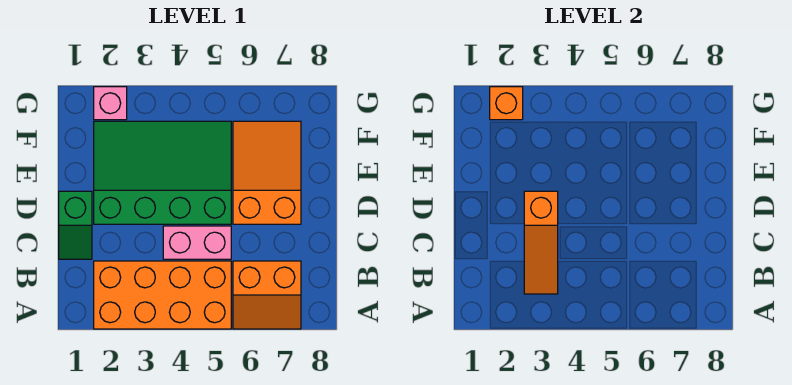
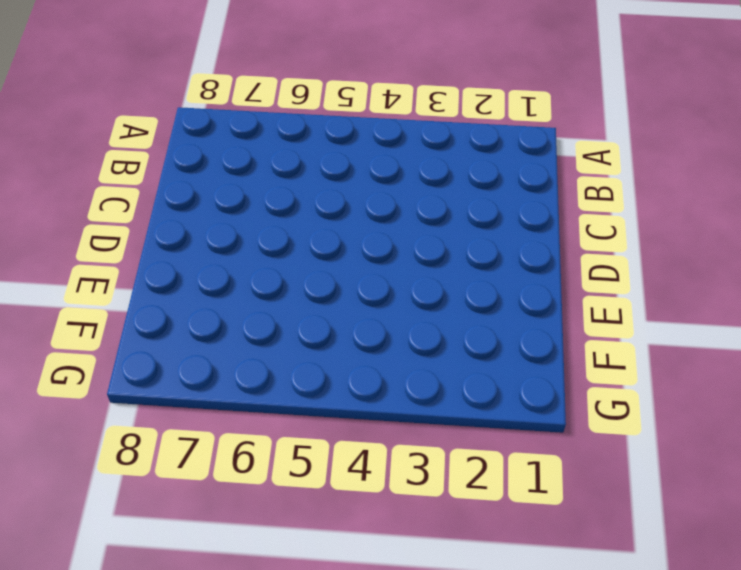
none -> orange 2x4 brick [94,261,231,329]
none -> orange 2x2 slope [233,261,301,329]

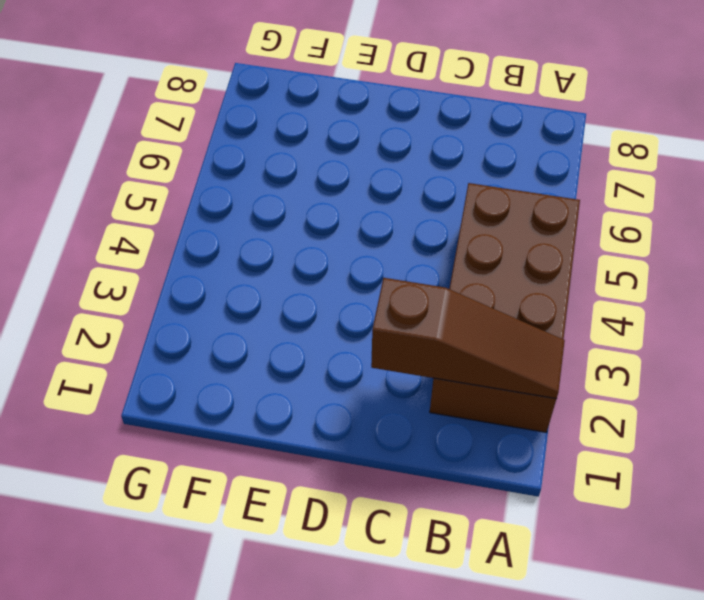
brown 2x4 brick [430,183,580,432] -> orange 2x4 brick [94,261,231,329]
brown 1x3 slope [371,278,565,399] -> none
none -> orange 2x2 slope [233,261,301,329]
none -> green 1x2 slope [59,191,92,259]

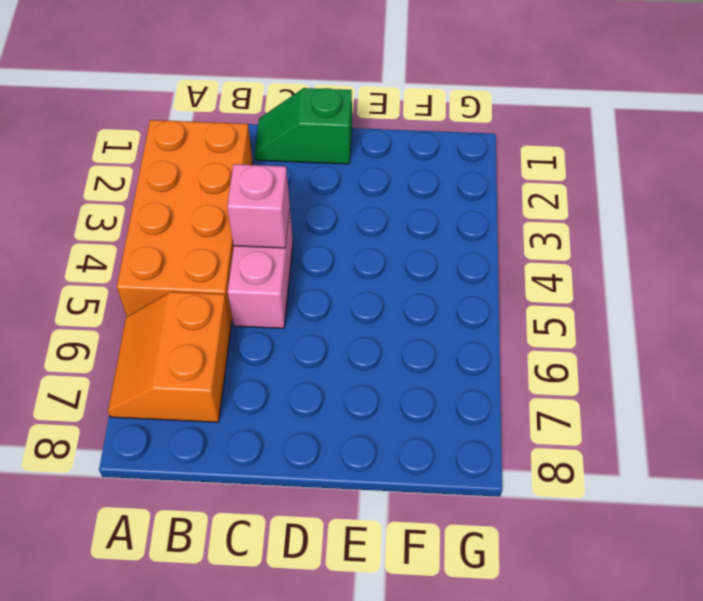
pink 1x1 brick [227,164,290,248] -> pink 1x1 brick moved to [94,87,127,120]
none -> green 3x4 slope [94,121,231,224]
none -> orange 2x3 slope [233,121,301,224]

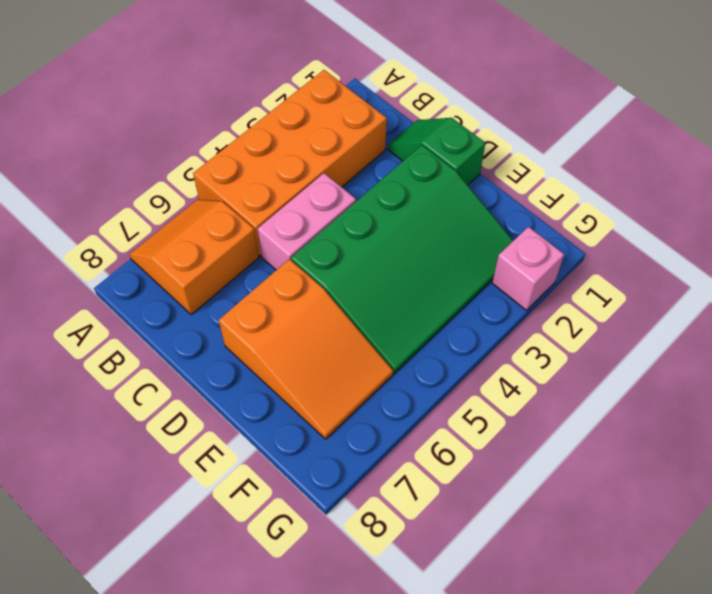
none -> orange 1x3 slope [524,191,558,294]
none -> orange 1x1 brick [490,87,523,120]

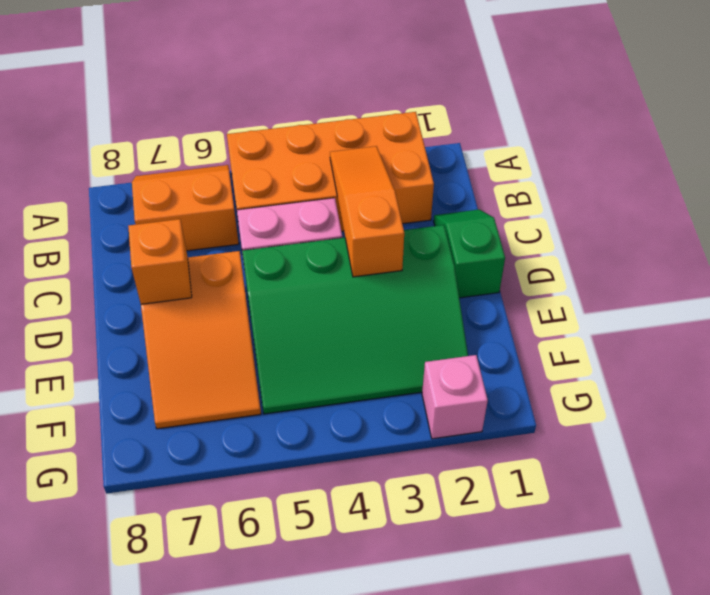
orange 1x1 brick [128,219,192,304] -> orange 1x1 brick moved to [490,87,523,120]

